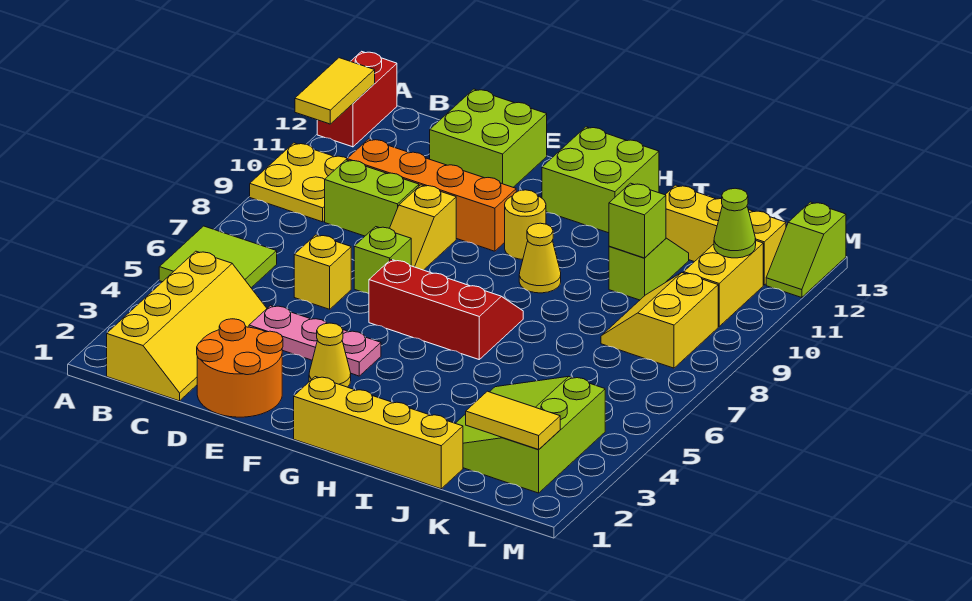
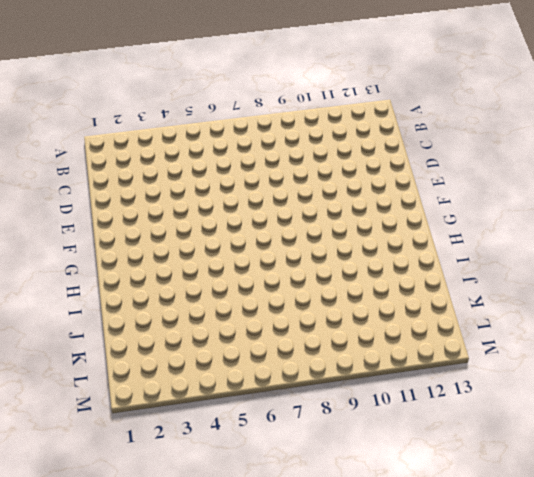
none -> lime 2x2 tile [159,226,277,288]
none -> yellow 2x2 plate [250,143,347,222]
none -> red 1x2 brick [317,51,397,147]

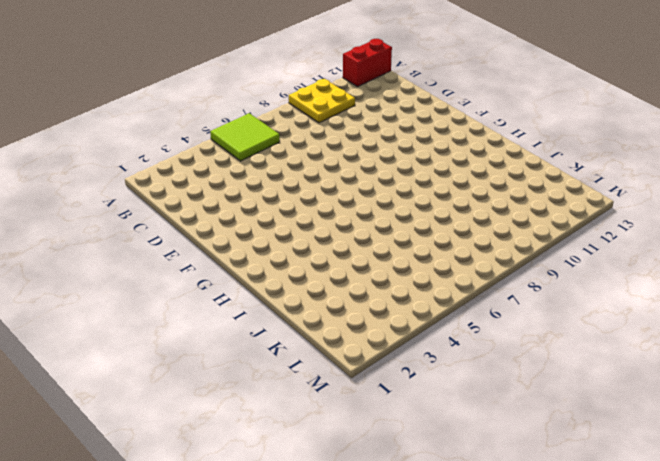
none -> yellow 2x4 slope [107,251,267,401]
none -> lime 1x2 brick [325,160,419,236]
none -> orange 1x4 brick [347,139,516,251]

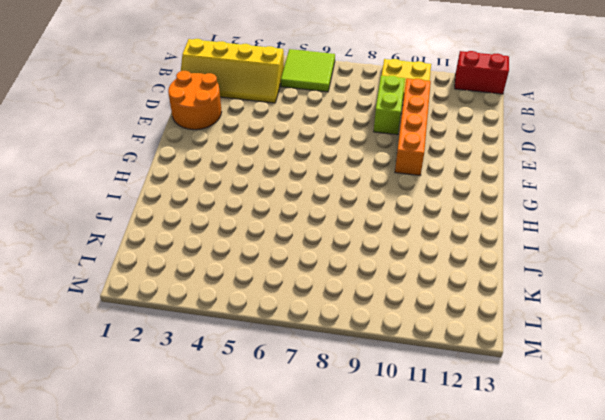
none -> pink 1x3 plate [249,305,381,376]
none -> yellow 1x1 brick [294,235,351,309]
none -> lime 2x2 brick [430,89,547,187]

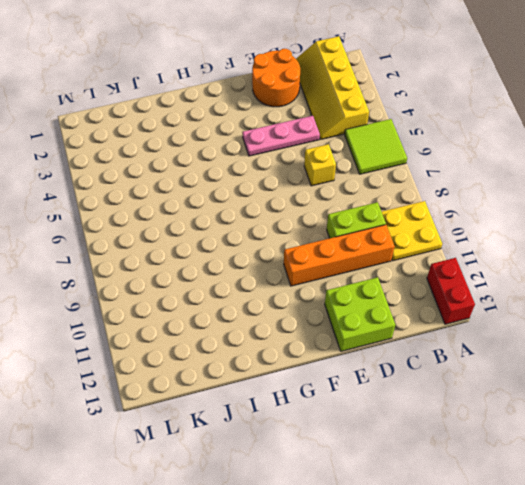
none -> lime 1x1 brick [354,227,411,294]
none -> yellow 1x2 slope [390,185,456,270]
none -> yellow 1x1 cone [309,323,351,387]

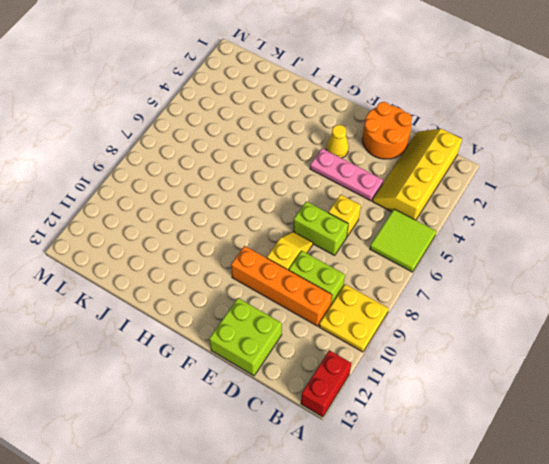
lime 1x2 brick [293,201,348,255] -> lime 1x1 brick [354,227,411,294]
none -> red 2x3 slope [369,259,523,359]
none -> yellow 1x4 brick [294,377,463,489]
none -> yellow 1x1 round brick [505,190,546,259]

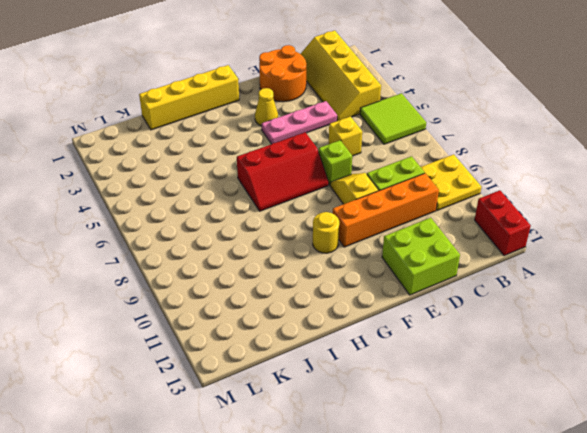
none -> lime 2x2 brick [542,127,659,233]
none -> yellow 1x1 cone [519,223,561,293]
none -> lime 3x3 slope [455,377,605,493]

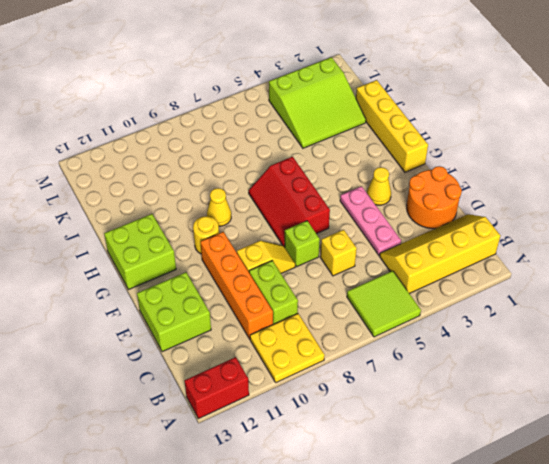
none -> lime 1x2 slope [609,238,689,300]
none -> yellow 1x3 brick [665,185,786,285]
none -> yellow 2x2 slope [601,273,718,368]

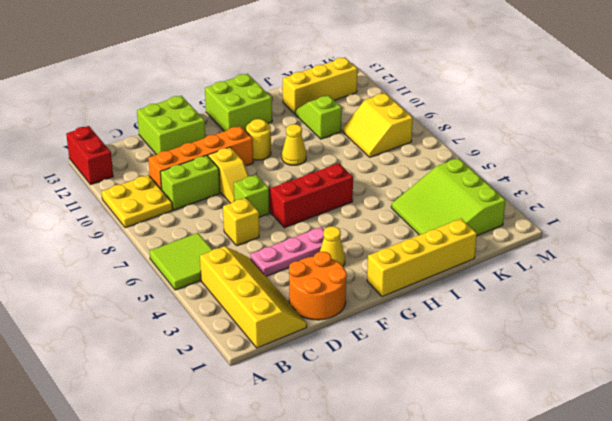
none -> yellow 1x2 brick [684,241,763,327]
none -> lime 1x2 slope [766,202,846,298]
none -> yellow 1x2 tile [295,58,375,124]

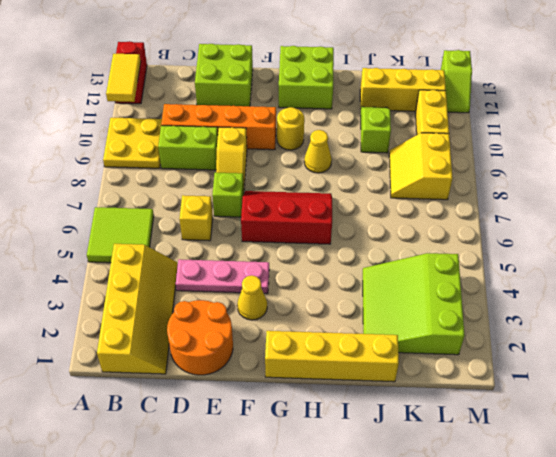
none -> lime 1x1 brick [609,183,666,258]
none -> yellow 1x2 tile [466,391,560,450]
none -> lime 1x1 cone [714,188,756,258]

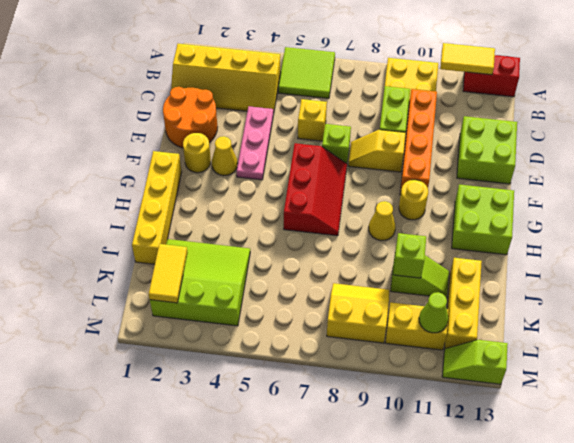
yellow 1x1 round brick [183,133,211,173] -> none

